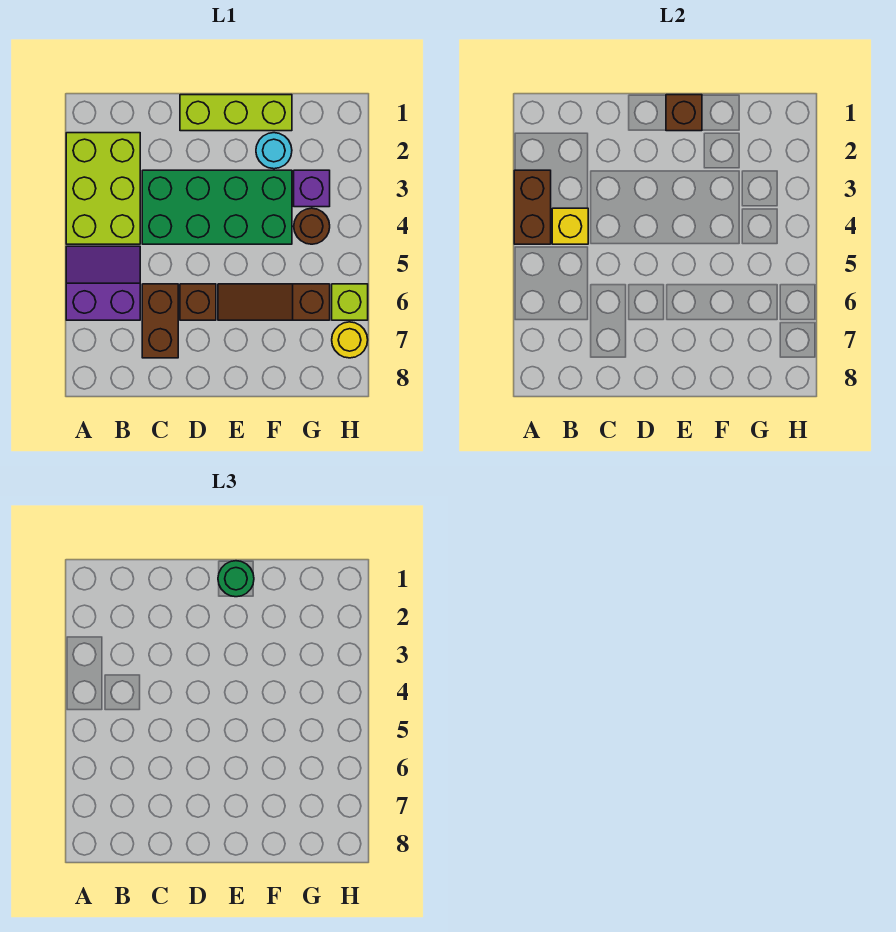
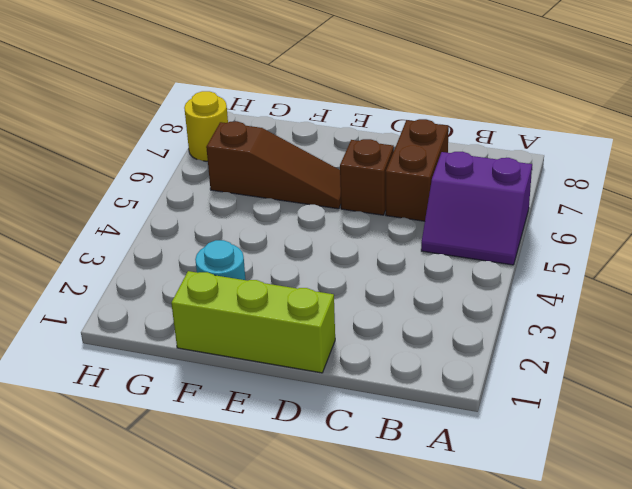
none -> lime 2x3 brick [66,133,140,244]
none -> green 2x4 brick [142,170,292,244]
none -> purple 1x1 brick [294,170,330,207]

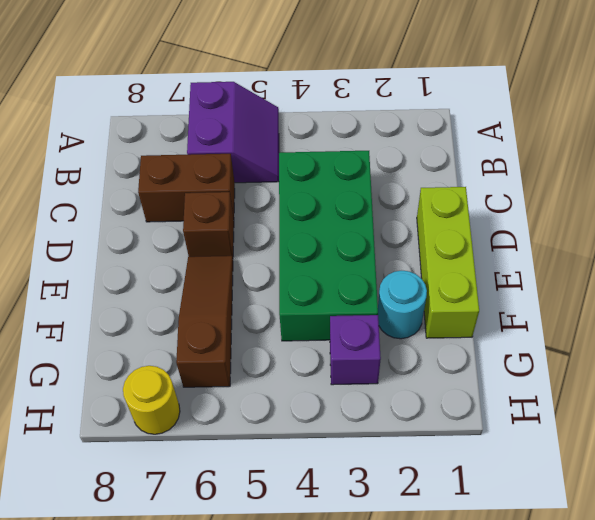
none -> lime 2x3 brick [66,133,140,244]
none -> brown 1x1 round brick [294,208,330,244]
none -> lime 1x1 brick [332,284,368,320]

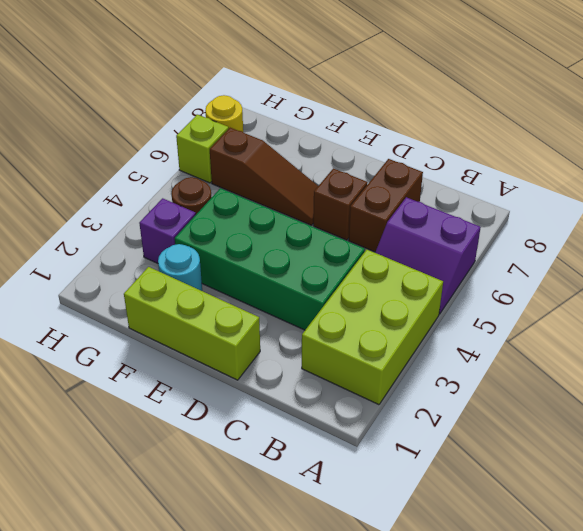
none -> brown 1x2 brick [514,170,551,244]
none -> yellow 1x1 brick [552,208,588,244]
none -> brown 1x1 brick [666,95,702,131]

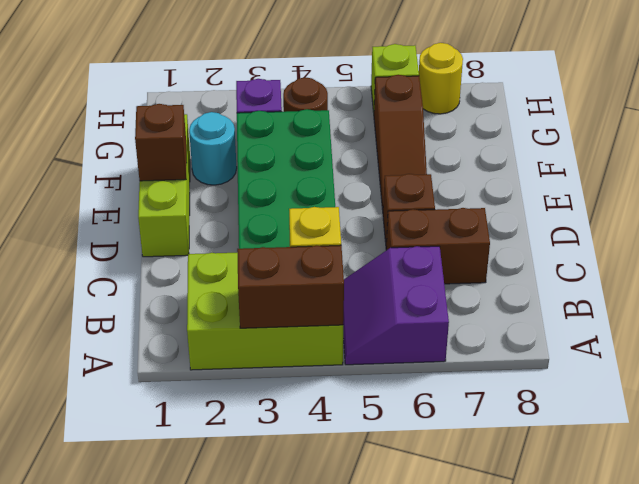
none -> green 1x1 round brick [218,561,254,597]

